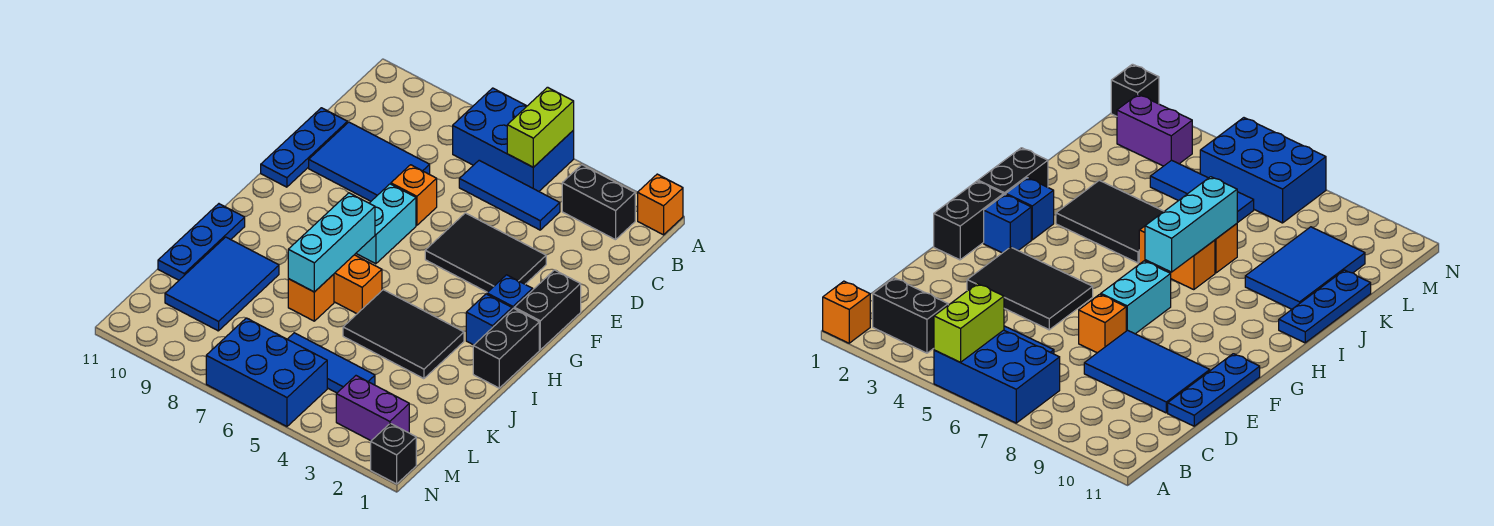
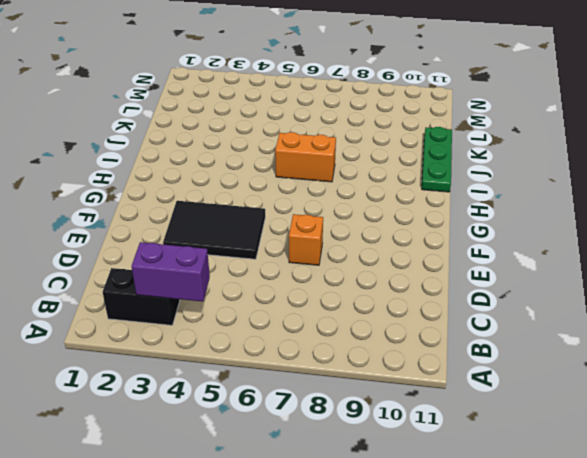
purple 1x2 brick [132,242,210,302] -> purple 1x2 brick moved to [336,376,409,441]
green 1x3 plate [422,127,452,192] -> blue 1x3 plate [158,204,245,280]
none -> orange 1x1 brick [638,174,683,235]
none -> blue 2x3 brick [453,88,574,191]
none -> blue 1x3 tile [459,160,560,230]

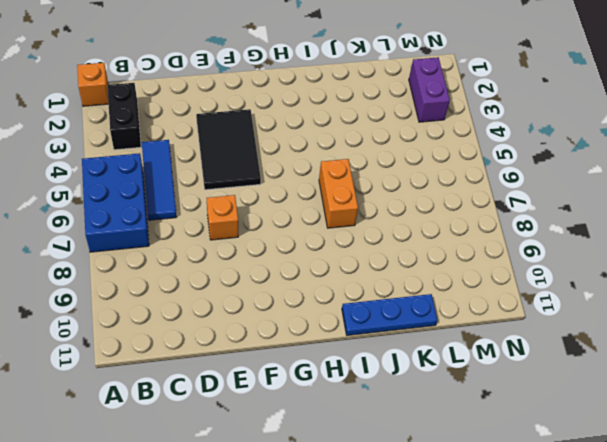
none -> blue 2x3 tile [309,122,430,201]
none -> blue 1x3 plate [261,108,347,187]
none -> black 1x2 brick [514,270,581,350]

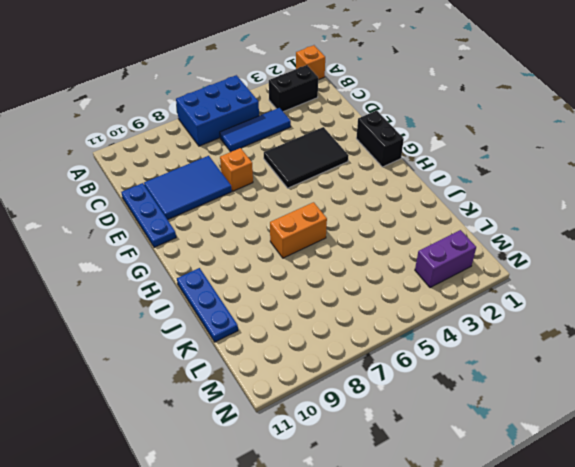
none -> cyan 1x2 brick [356,184,416,264]
none -> blue 1x1 brick [487,275,533,309]
none -> black 1x2 brick [473,308,539,388]

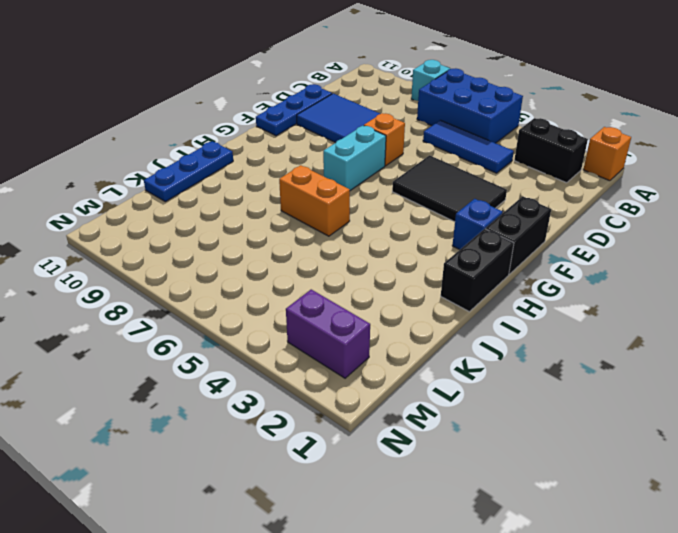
cyan 1x1 brick [411,60,450,101] -> none
none -> blue 1x1 brick [466,294,512,345]
none -> black 2x3 tile [343,290,464,379]
none -> orange 1x1 brick [288,274,334,321]

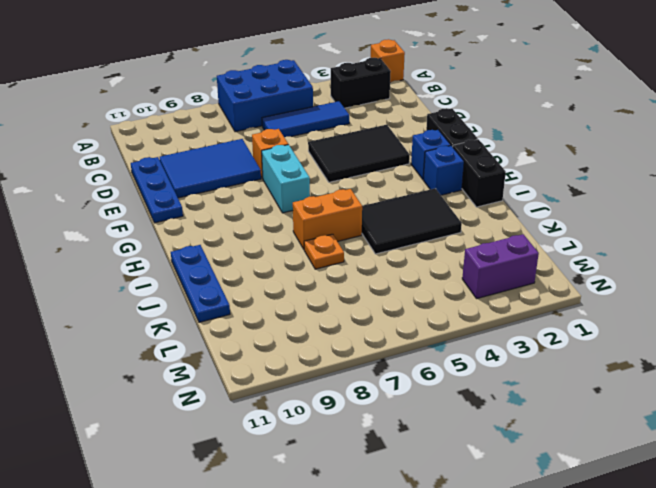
orange 1x1 plate [304,234,344,269] -> orange 1x1 brick [288,274,334,321]
none -> blue 2x3 tile [165,237,279,331]
none -> blue 1x3 tile [287,333,375,393]
none -> blue 2x3 brick [206,318,327,426]

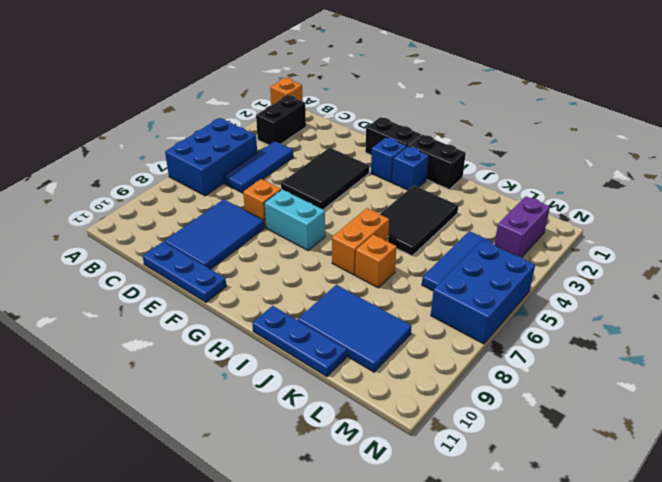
none -> black 1x1 brick [371,423,416,484]
none -> lime 1x2 brick [507,87,574,167]
none -> cyan 1x3 brick [288,193,375,292]

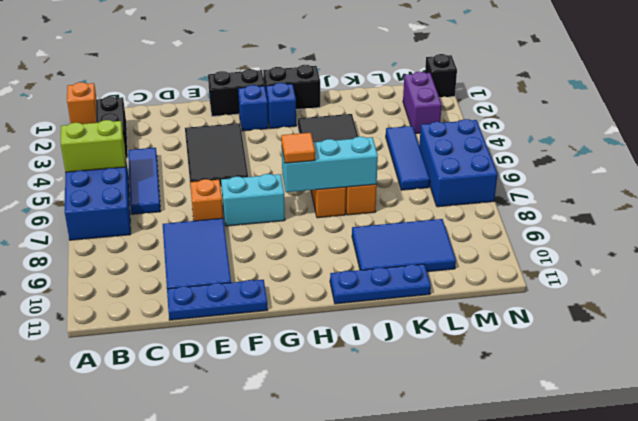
orange 1x1 tile [281,133,315,163] -> none

